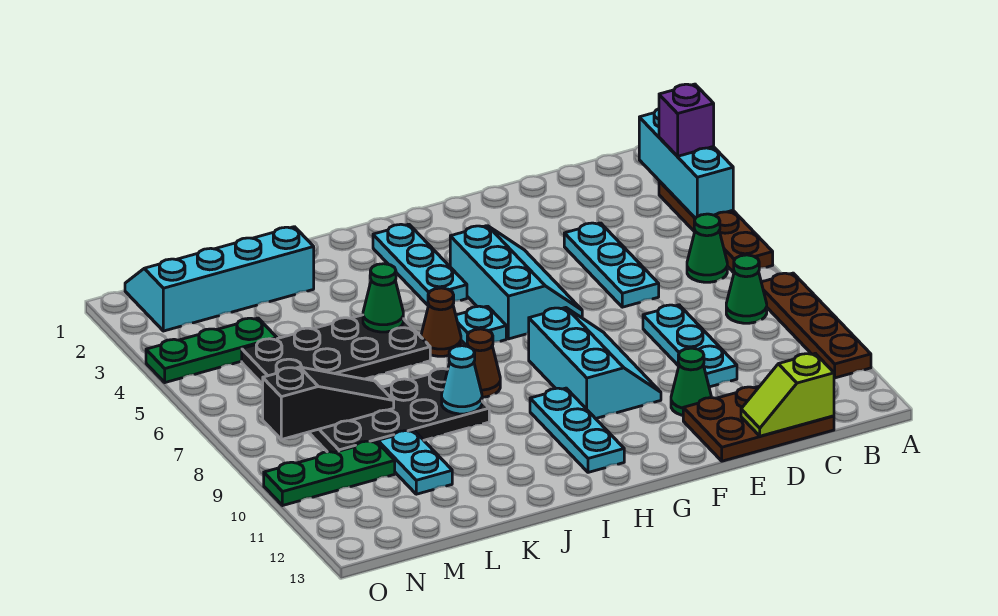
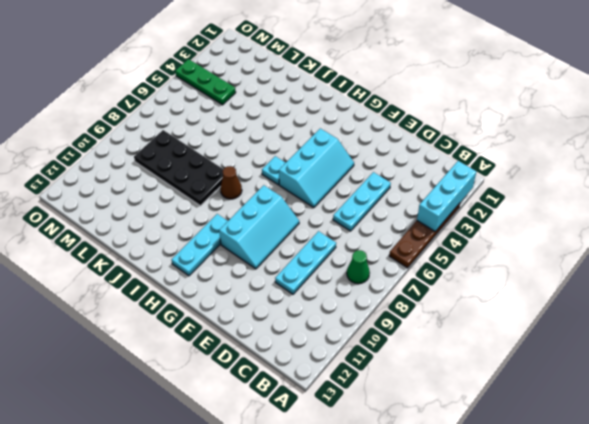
none -> brown 1x4 plate [761,273,871,378]
none -> green 1x1 cone [687,214,727,282]
none -> brown 2x3 plate [683,387,834,461]

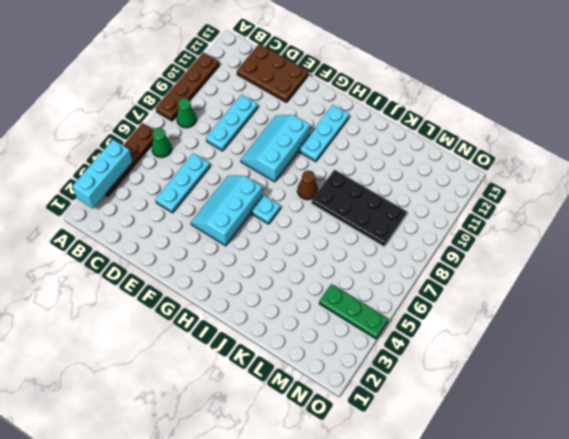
none -> green 1x1 cone [671,348,711,415]
none -> cyan 1x3 plate [373,224,467,306]
none -> brown 1x1 cone [421,288,461,356]

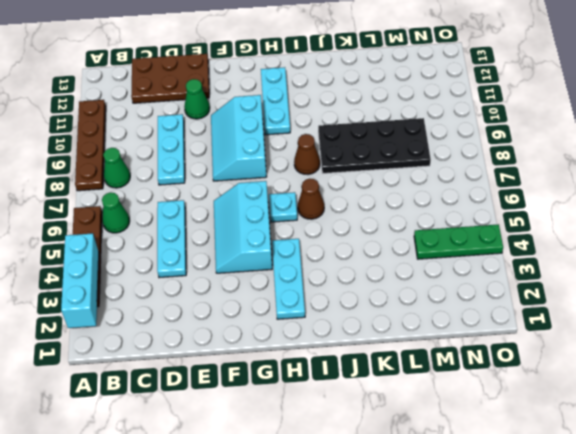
none -> black 2x4 plate [242,315,430,384]
none -> cyan 2x4 slope [125,227,314,331]
none -> cyan 1x2 plate [378,431,452,494]

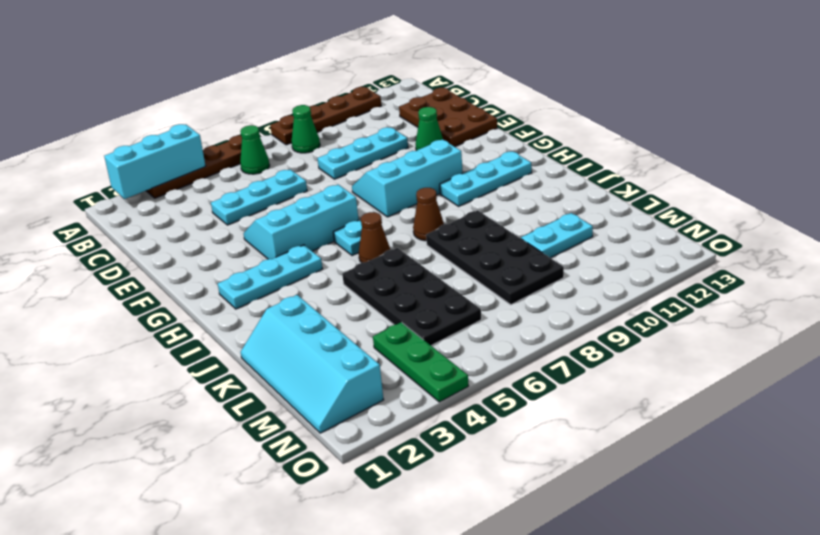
none -> green 1x3 plate [264,441,395,506]
none -> lime 1x2 slope [741,353,834,436]
none -> green 1x1 cone [363,264,403,332]

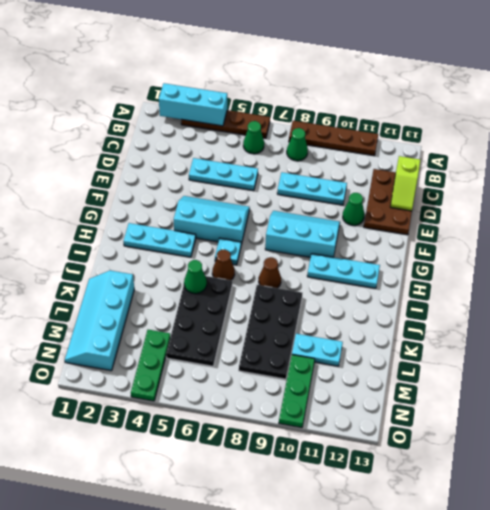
none -> cyan 1x1 cone [442,346,482,414]
none -> black 1x3 slope [263,367,394,440]
none -> purple 1x1 brick [659,84,714,156]

